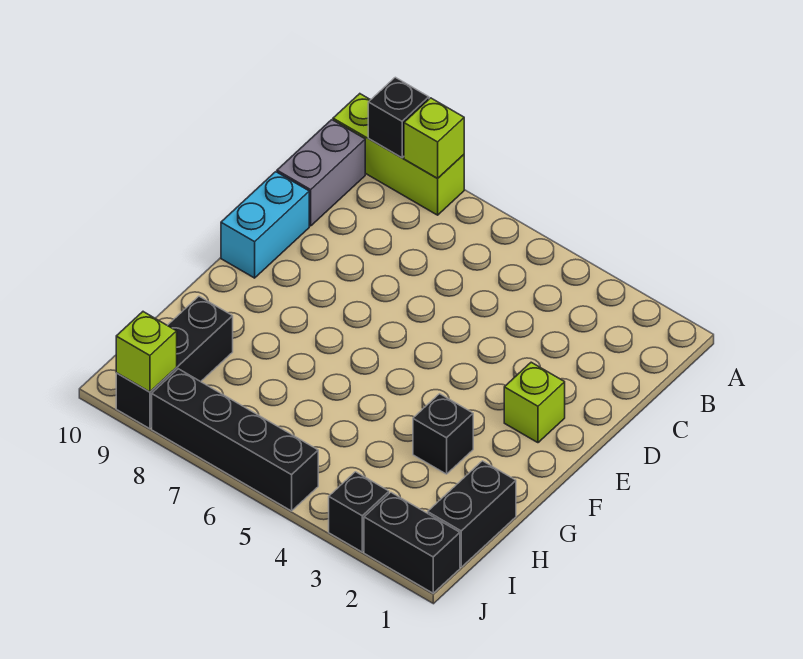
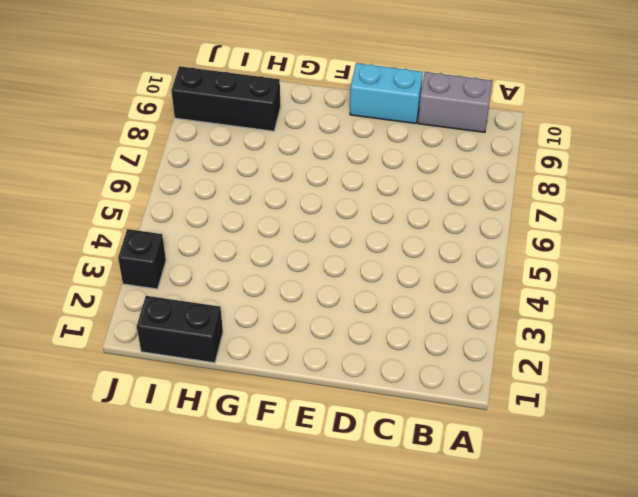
none -> lime 1x3 brick [333,94,464,215]
none -> lime 1x1 brick [504,362,565,443]
none -> black 1x1 brick [413,394,473,474]

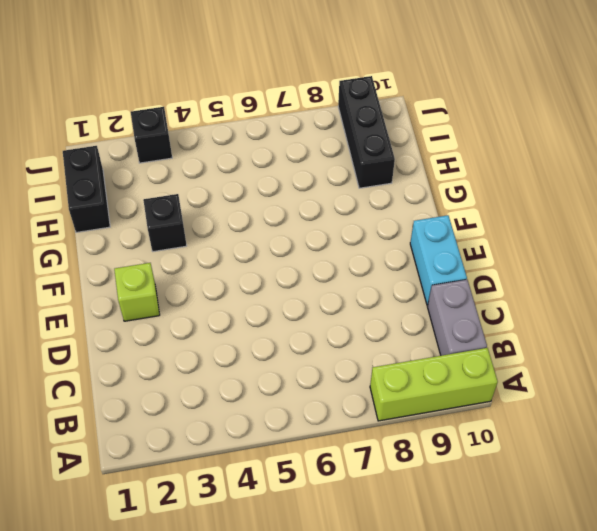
none -> black 1x2 brick [364,493,460,593]
none -> black 1x4 brick [152,369,318,511]
none -> lime 1x1 brick [404,98,464,179]

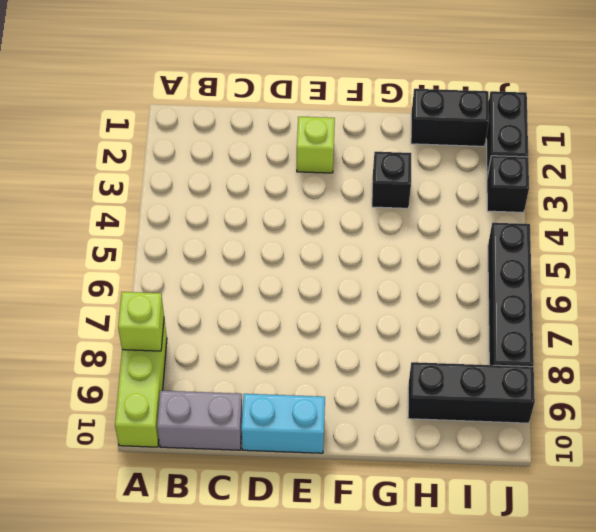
none -> black 1x1 brick [368,77,429,158]
none -> lime 1x1 brick [116,312,177,392]

